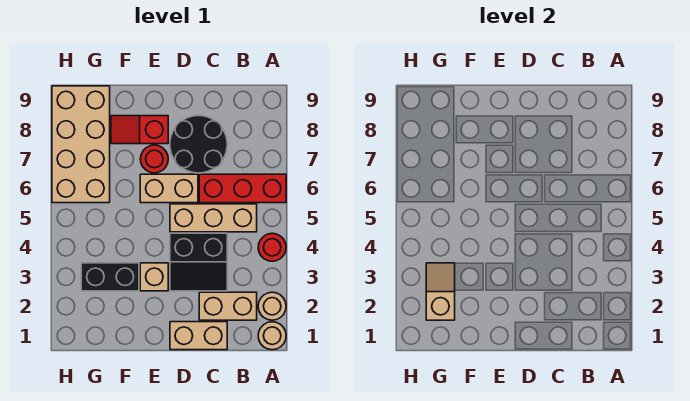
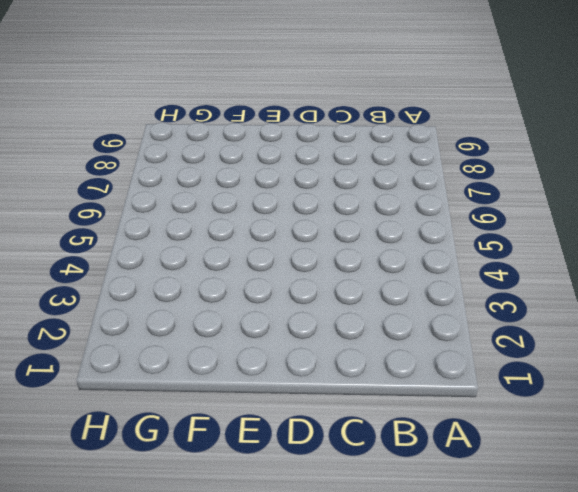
none -> tan 1x1 round brick [258,322,286,350]
none -> tan 1x1 round brick [258,292,286,320]
none -> red 1x1 round brick [258,233,286,261]

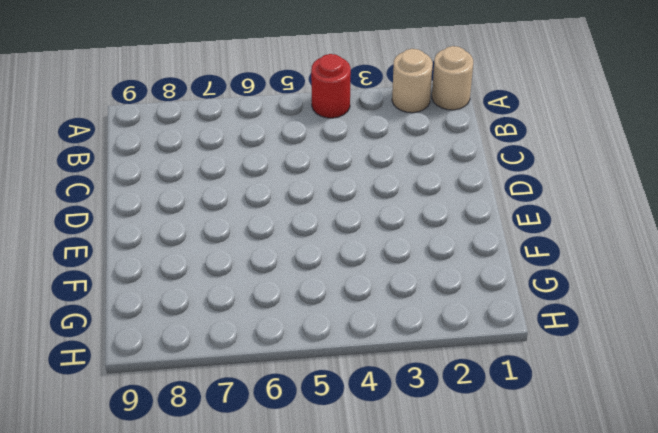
none -> red 1x3 brick [199,174,286,203]
none -> tan 1x2 brick [199,292,257,320]
none -> tan 1x3 brick [170,204,257,232]

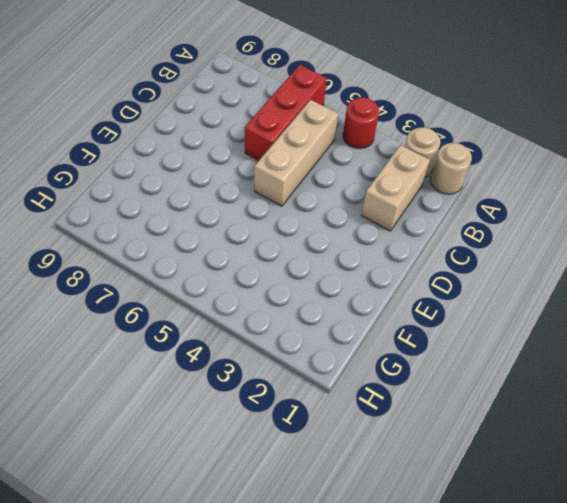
none -> tan 1x2 brick [170,322,227,350]
none -> black 2x2 slope [170,233,227,291]
none -> black 2x2 round brick [170,116,227,173]

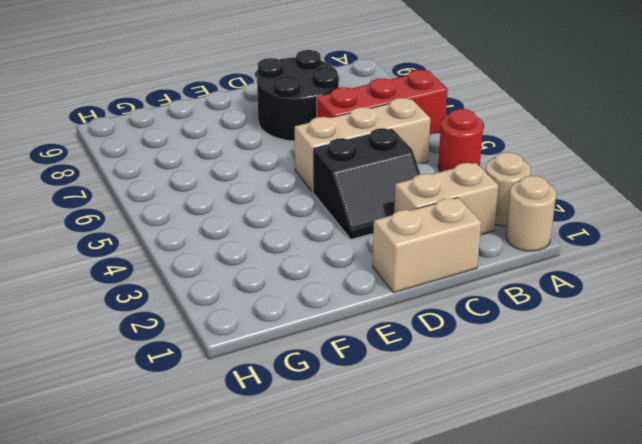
none -> tan 1x2 brick [140,174,198,203]
none -> tan 1x1 brick [140,263,168,291]
none -> red 1x1 round brick [140,145,168,173]

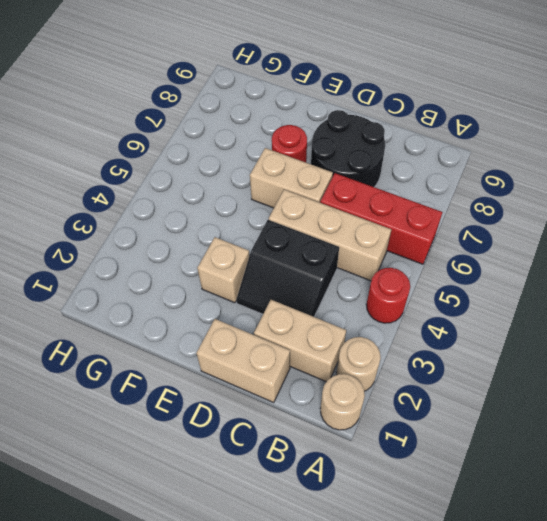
none -> red 1x2 slope [111,116,168,144]
none -> black 1x2 brick [81,263,139,291]
none -> tan 2x4 brick [52,86,110,203]

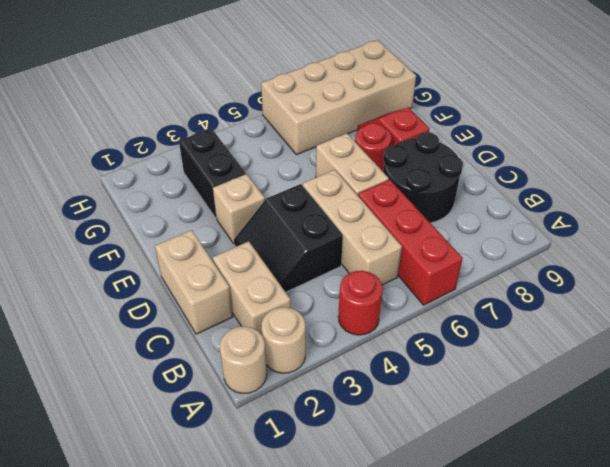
none -> tan 1x2 slope [426,263,455,320]

